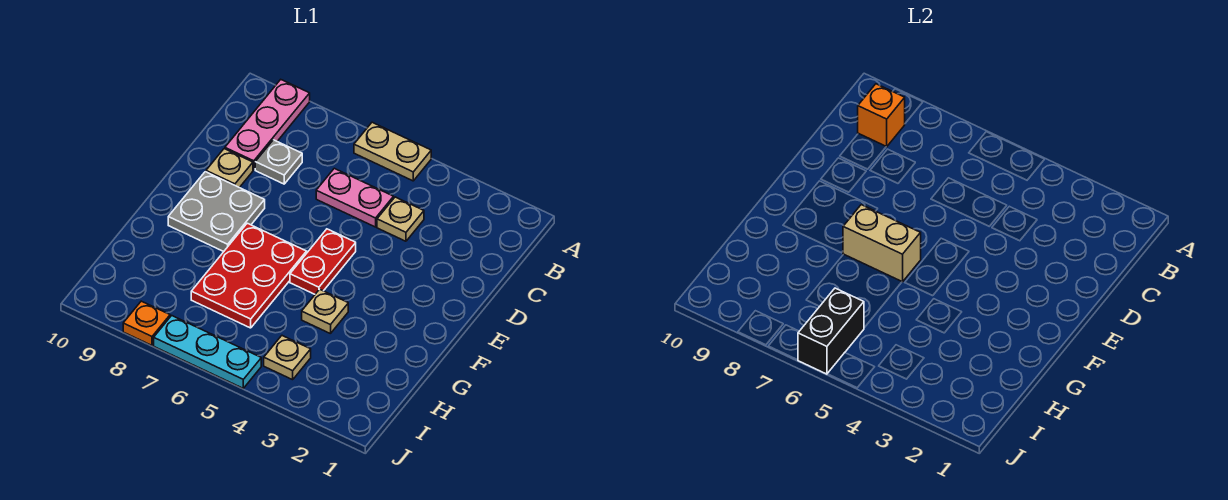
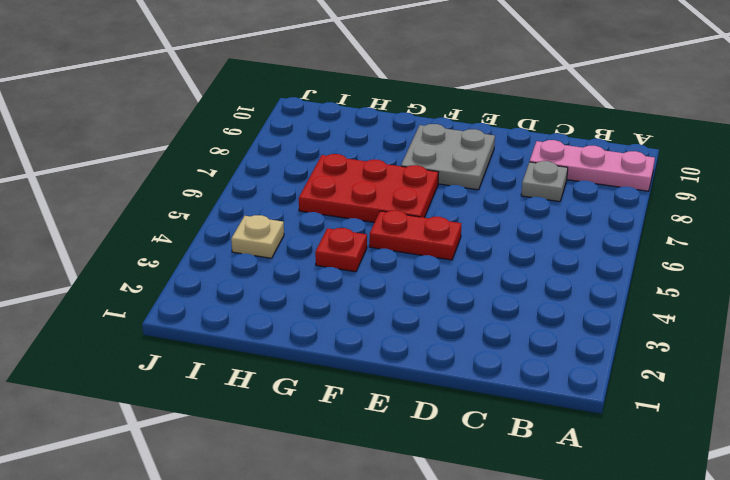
red 1x1 plate [315,228,367,272] -> tan 1x1 plate [302,289,348,334]
none -> tan 1x2 plate [354,122,431,181]
none -> tan 1x1 plate [377,197,424,241]
none -> pink 1x2 plate [316,168,394,227]

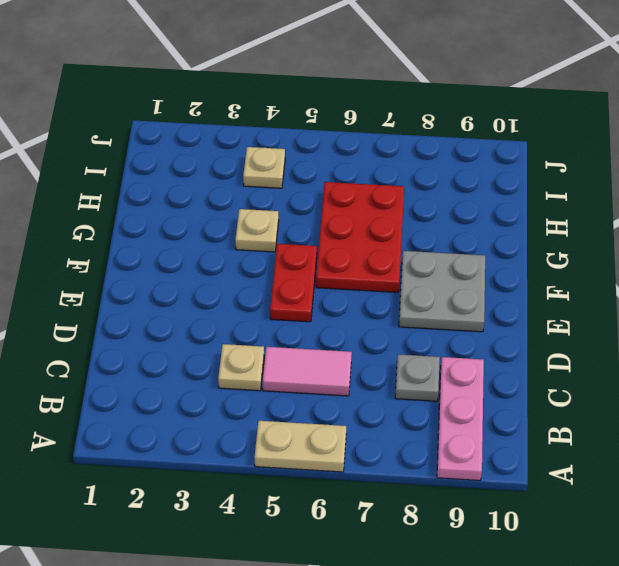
pink 1x2 tile [262,347,352,396] -> pink 1x2 plate [316,168,394,227]
none -> tan 1x1 plate [206,149,253,188]
none -> cyan 1x3 plate [154,316,261,388]
none -> orange 1x1 plate [123,301,170,345]

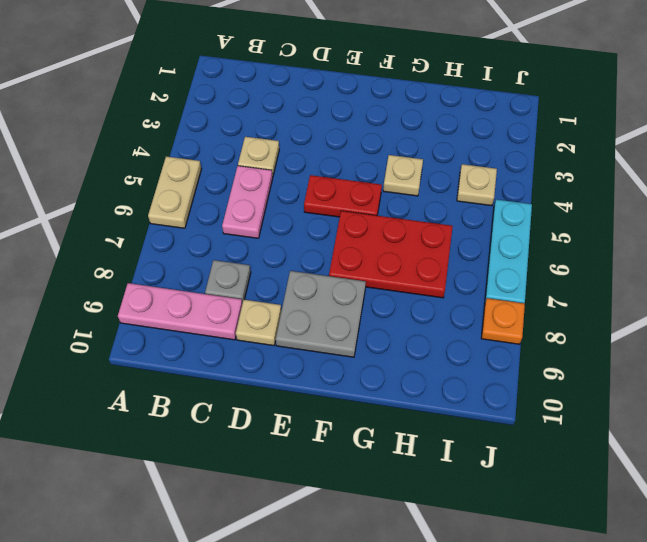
none -> orange 1x1 brick [858,84,905,147]
none -> tan 1x2 brick [843,205,921,282]
none -> black 1x2 brick [798,288,864,374]

